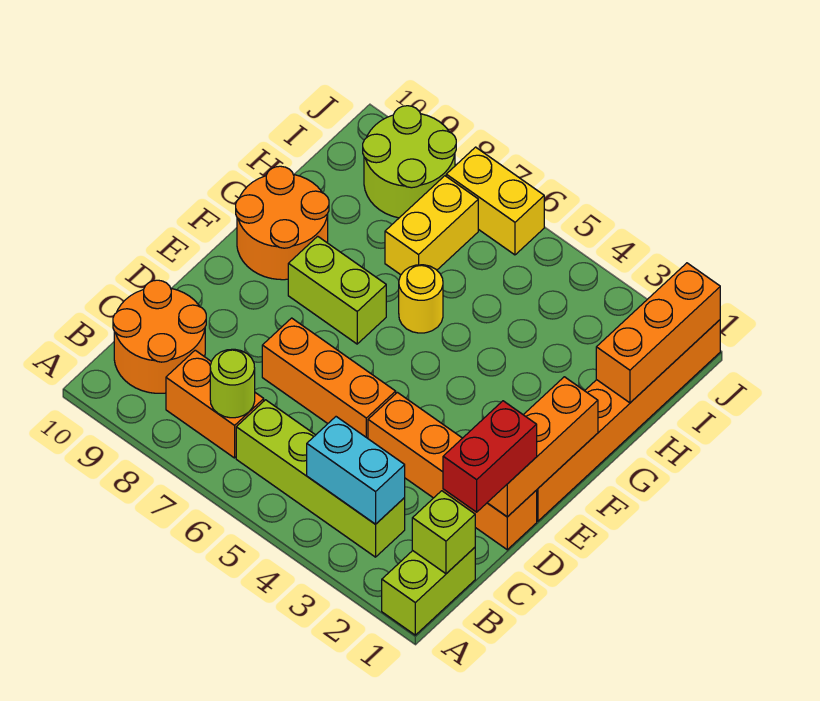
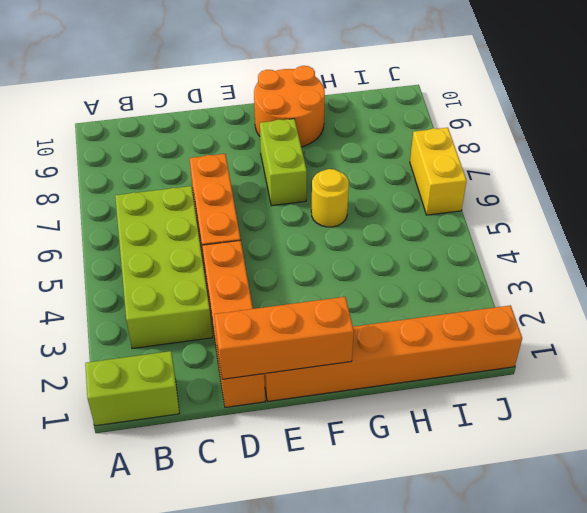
lime 2x4 brick [115,186,212,349] -> lime 1x4 brick [236,400,405,557]
none -> orange 1x2 brick [166,350,264,458]
none -> orange 2x2 round brick [113,280,206,393]
none -> yellow 1x2 brick [385,176,478,275]

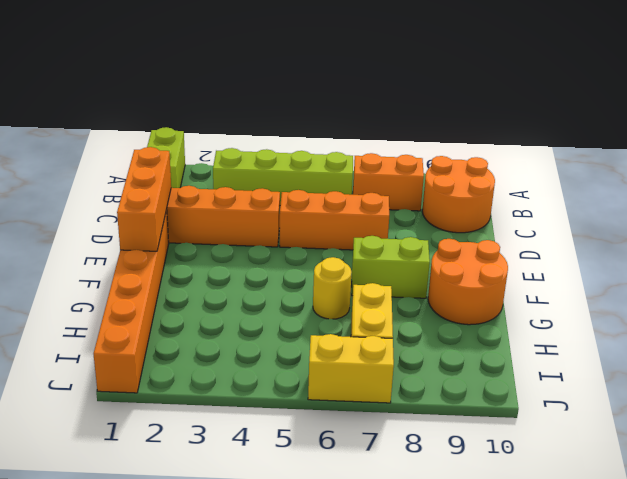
none -> lime 2x2 round brick [363,106,456,218]
none -> lime 1x1 brick [412,491,475,574]
none -> cyan 1x2 brick [307,417,405,524]

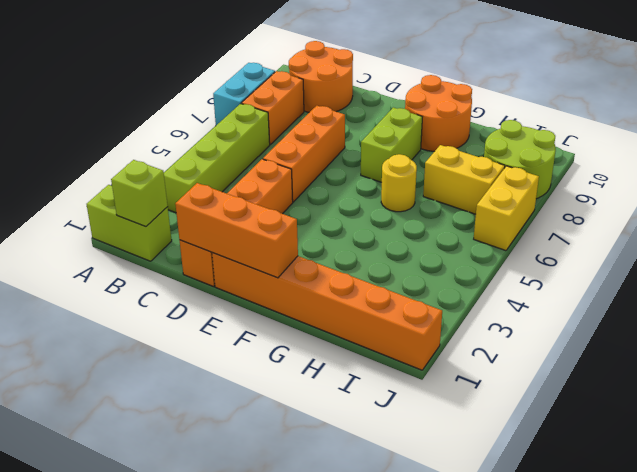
cyan 1x2 brick [213,63,275,125] -> cyan 1x2 brick moved to [307,417,405,524]
none -> lime 1x1 round brick [210,349,255,418]
none -> orange 1x3 brick [596,263,720,403]
none -> red 1x2 brick [443,401,537,512]

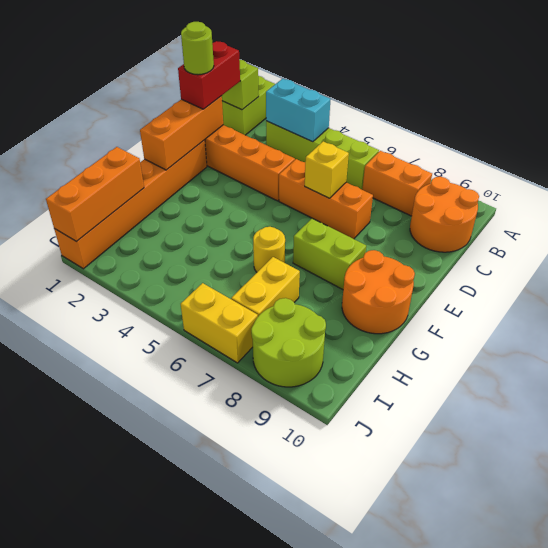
lime 1x1 round brick [181,22,214,75] -> lime 1x1 round brick moved to [210,349,255,418]
yellow 1x1 brick [305,141,349,198] -> none

